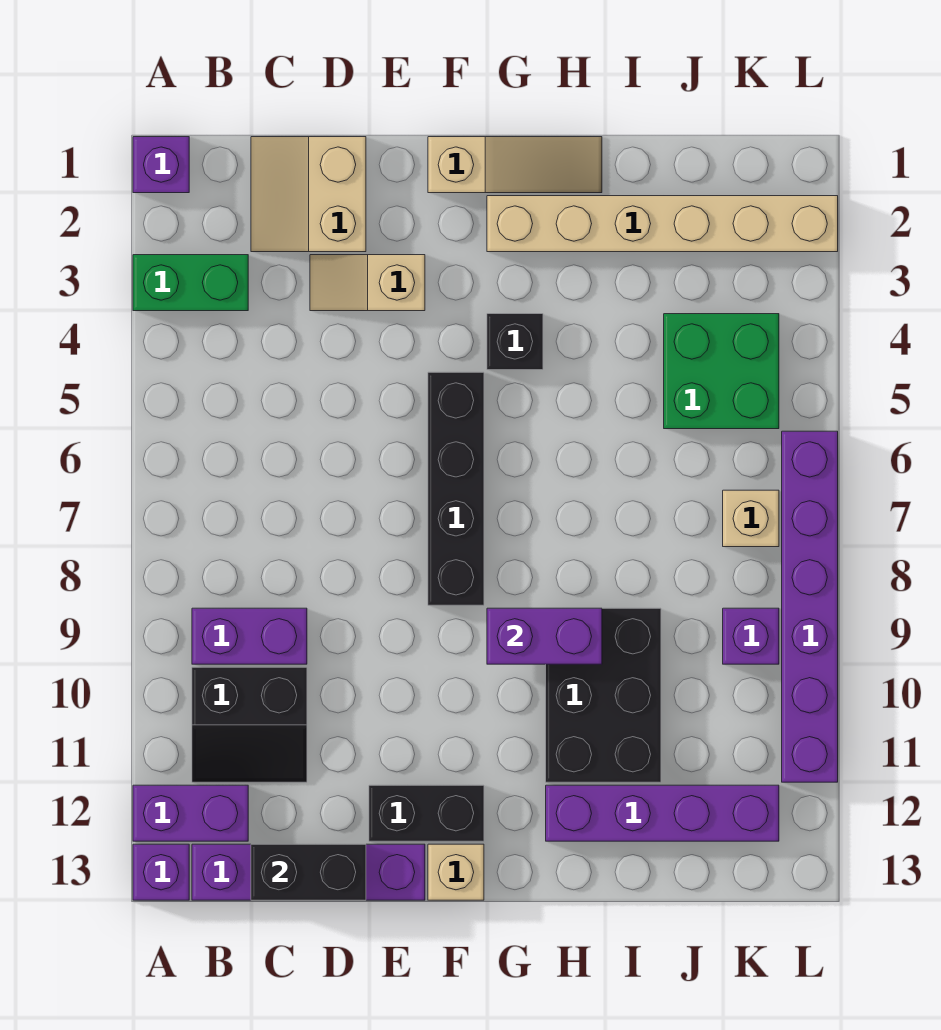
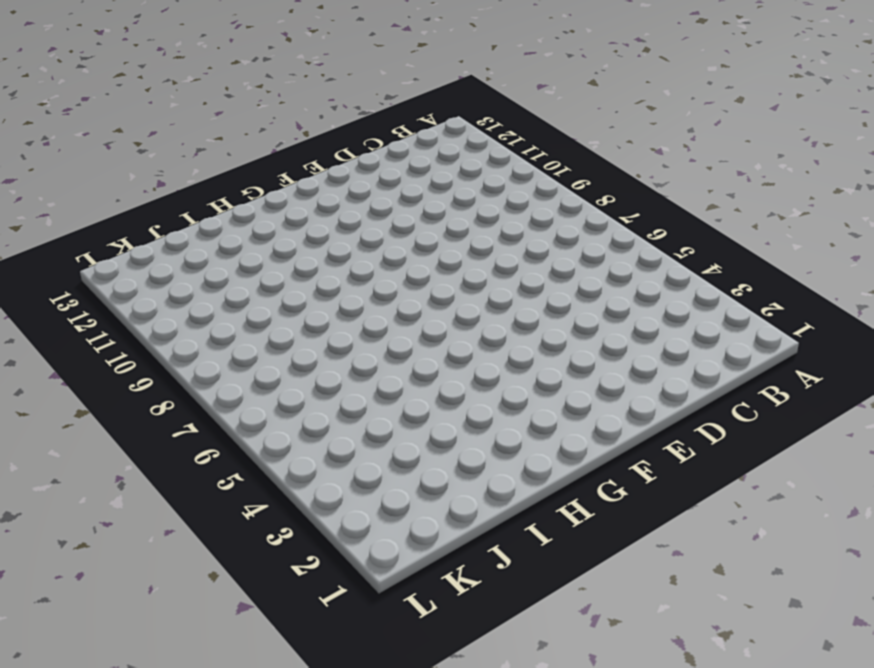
none -> purple 1x1 brick [133,137,189,193]
none -> green 1x2 brick [133,255,248,311]
none -> purple 1x2 brick [133,785,248,841]

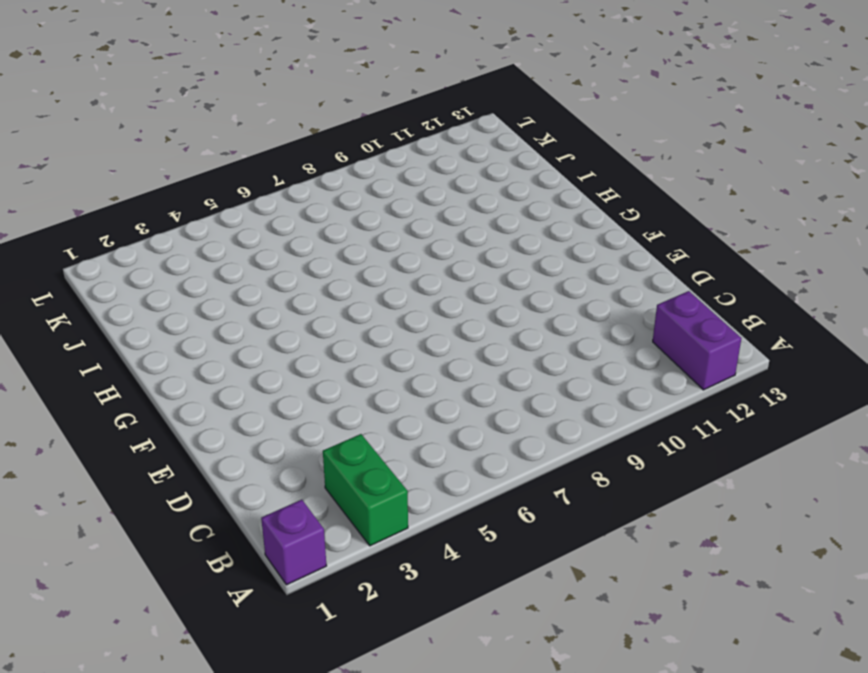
none -> purple 1x1 brick [133,844,189,900]
none -> purple 1x2 brick [192,608,307,664]
none -> black 2x2 slope [192,667,307,782]

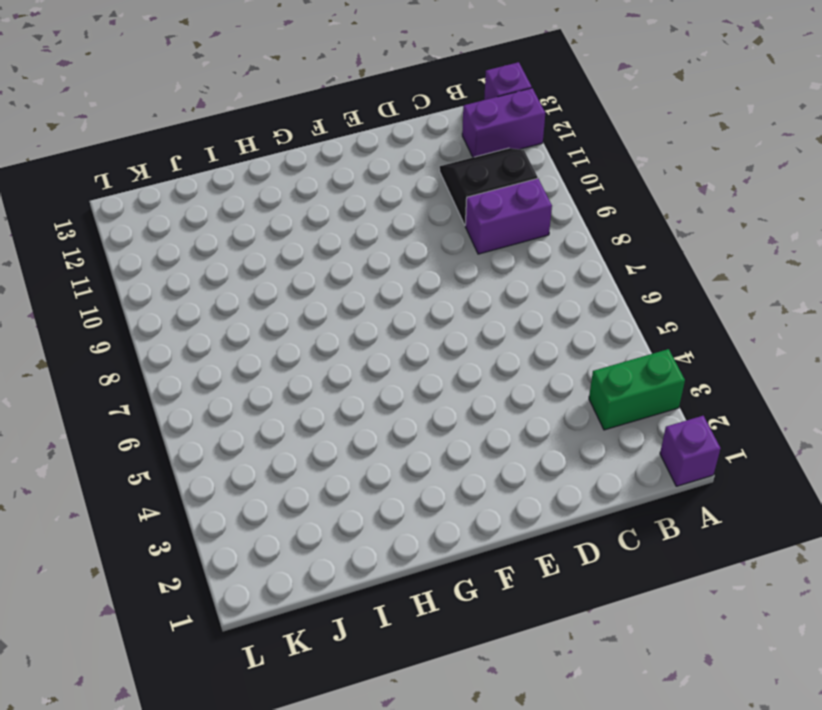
none -> purple 1x4 brick [192,844,425,900]
none -> tan 2x2 slope [251,137,366,252]
none -> tan 1x2 slope [310,255,425,311]

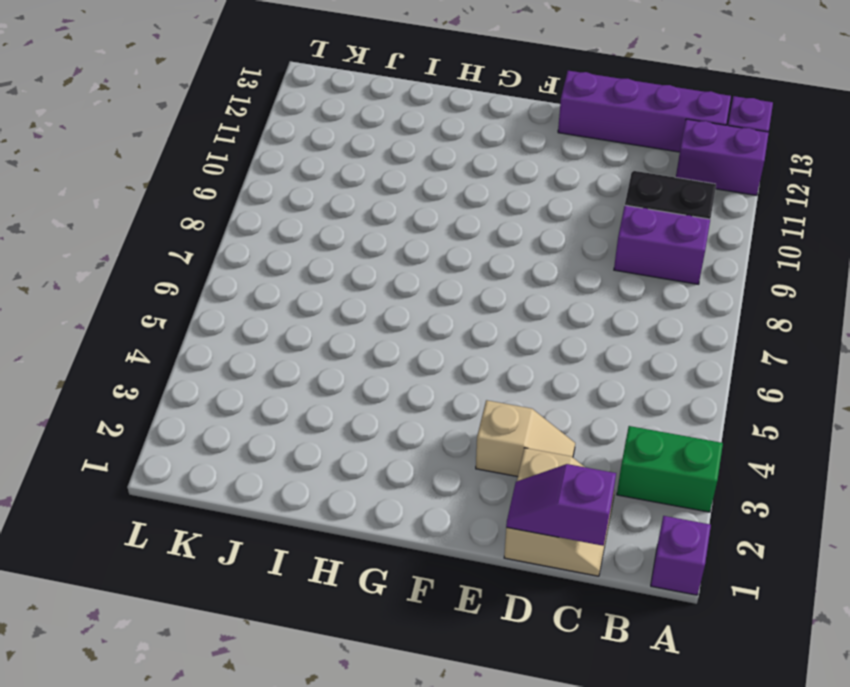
purple 1x2 slope [506,464,616,546] -> none
none -> black 1x2 brick [369,785,484,841]
none -> tan 1x3 slope [428,137,602,193]
none -> black 1x4 brick [428,372,484,605]

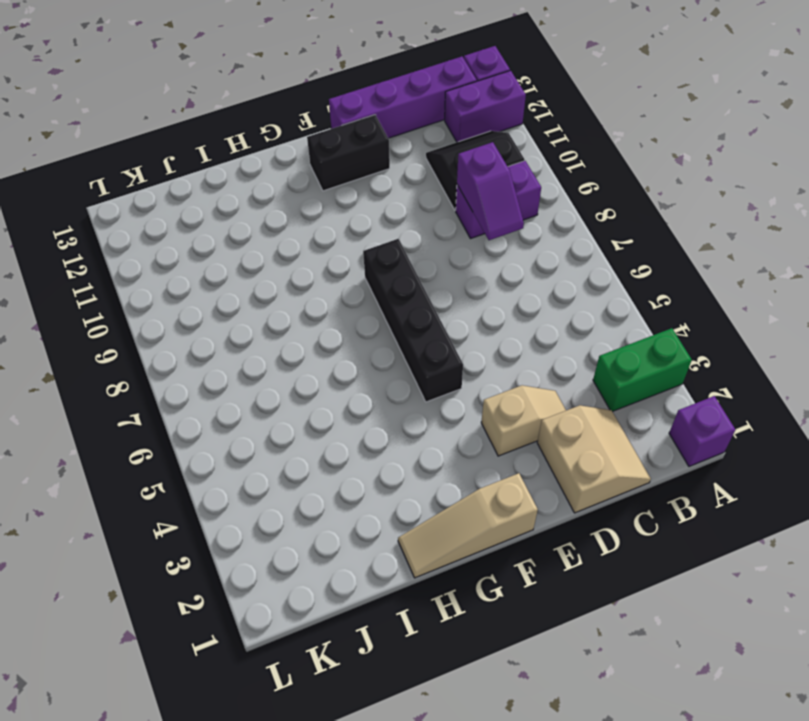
purple 1x2 slope [457,142,524,240] -> none
none -> tan 1x1 brick [428,844,484,900]
none -> tan 1x6 brick [487,196,838,252]
none -> black 1x1 brick [487,314,543,370]

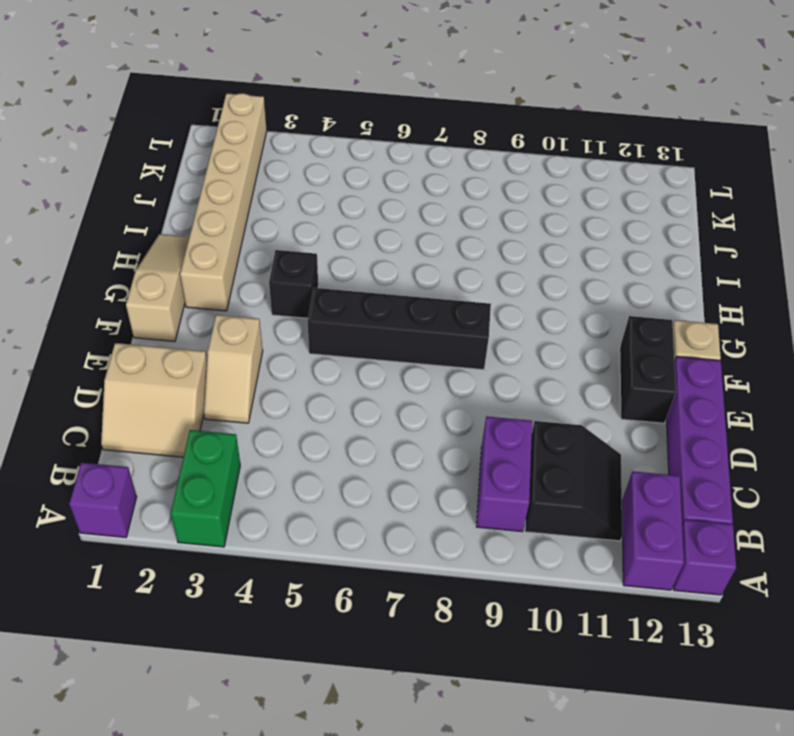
none -> black 2x3 brick [546,608,661,782]
none -> purple 1x4 brick [546,785,779,841]
none -> green 2x2 brick [664,314,779,429]

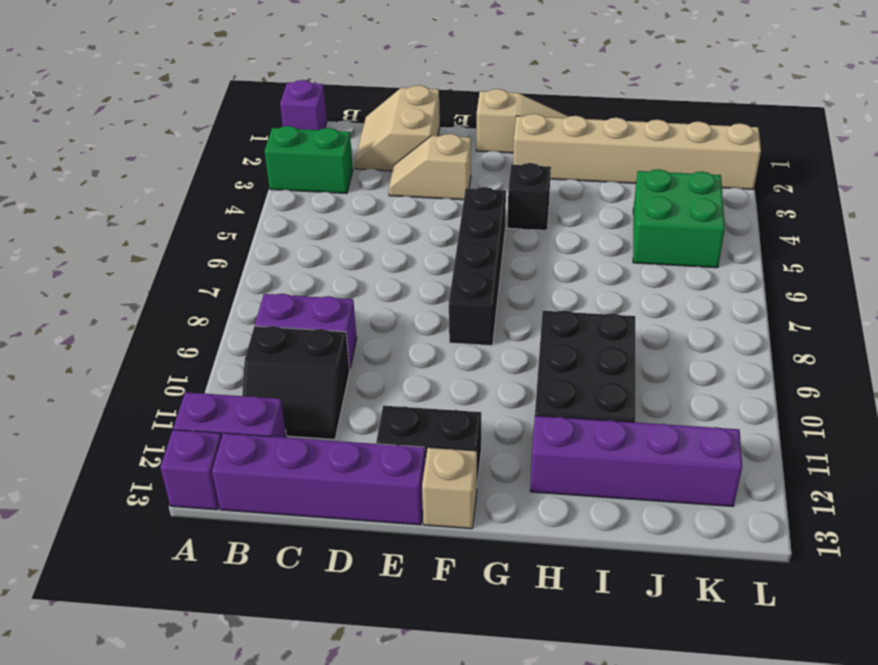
none -> tan 1x1 brick [723,490,779,547]
none -> purple 1x1 brick [723,608,779,664]
none -> purple 1x6 brick [782,431,838,782]

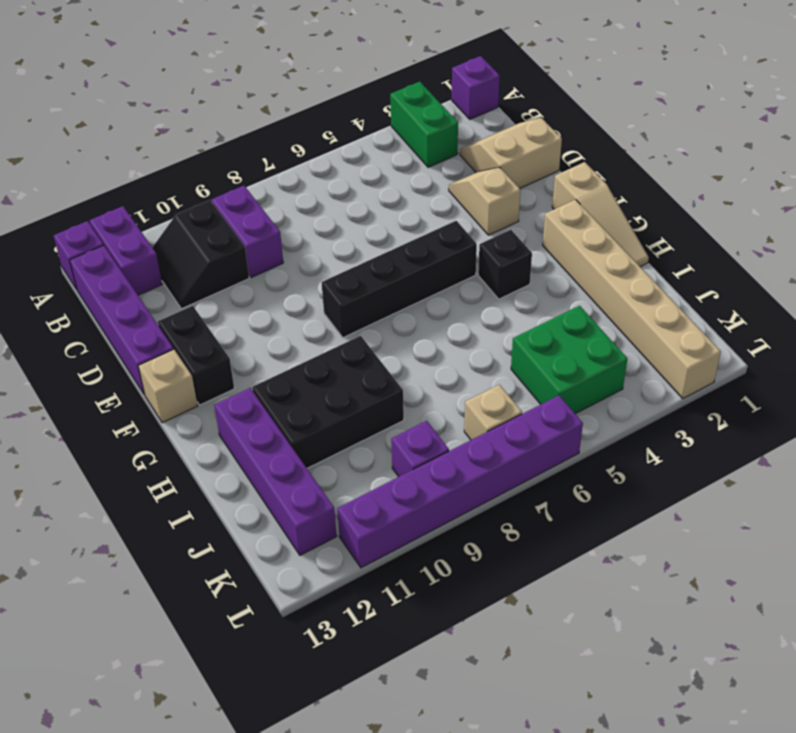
none -> black 1x2 brick [251,844,366,900]
none -> purple 1x2 brick [487,608,602,664]

